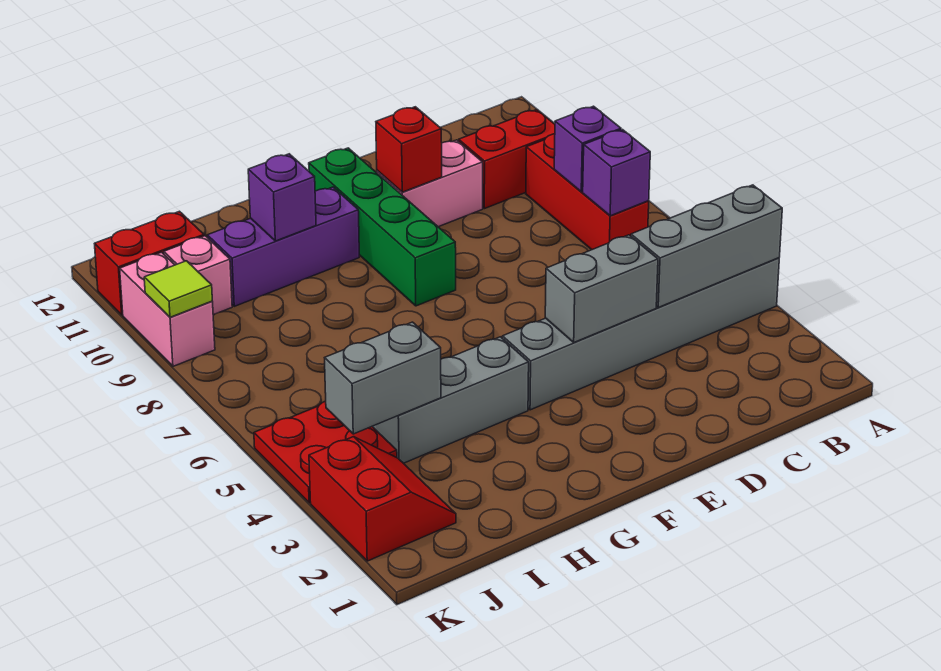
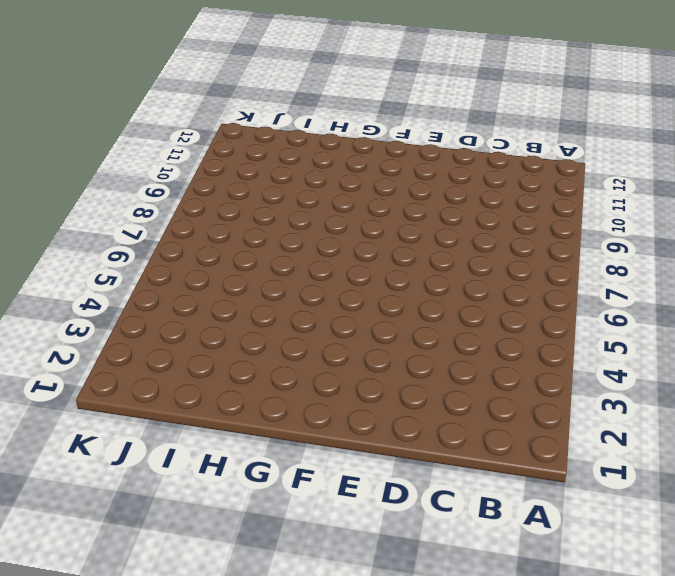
none -> grey 1x6 brick [502,258,779,410]
none -> red 1x3 brick [526,134,649,250]
none -> red 1x2 brick [459,110,555,209]

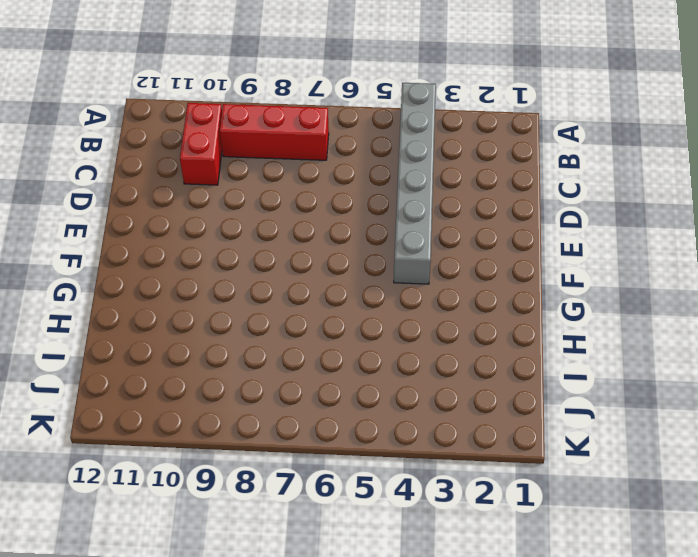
none -> pink 1x2 brick [377,140,483,227]
none -> green 1x4 brick [309,148,456,306]
none -> grey 1x3 brick [372,337,529,463]

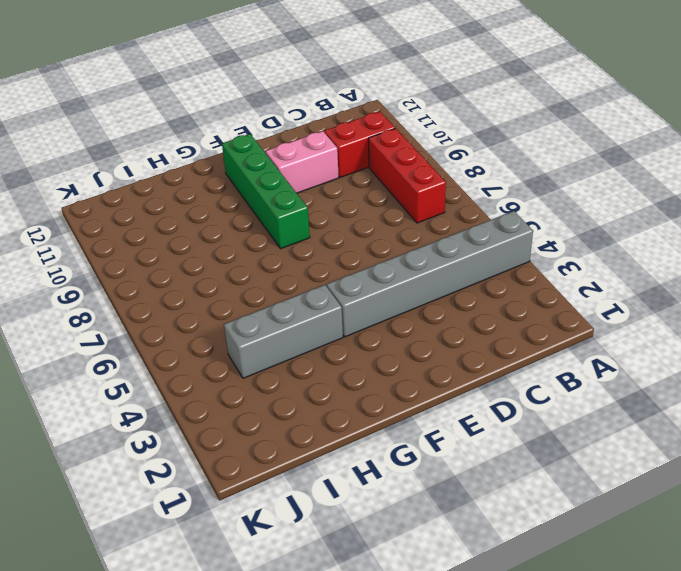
none -> purple 1x3 brick [207,187,359,306]
none -> red 2x2 slope [309,437,456,561]
none -> red 2x2 plate [254,401,397,503]

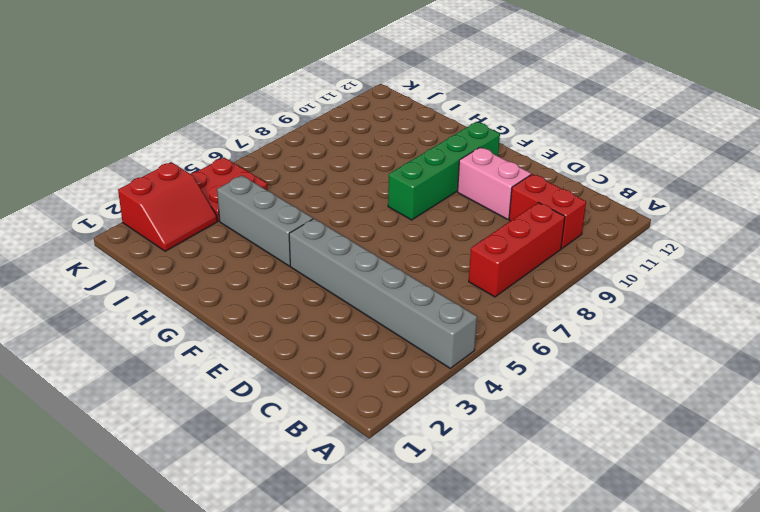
none -> purple 1x3 brick [207,187,359,306]
none -> pink 1x1 brick [164,236,232,315]
none -> red 1x2 brick [95,211,204,315]

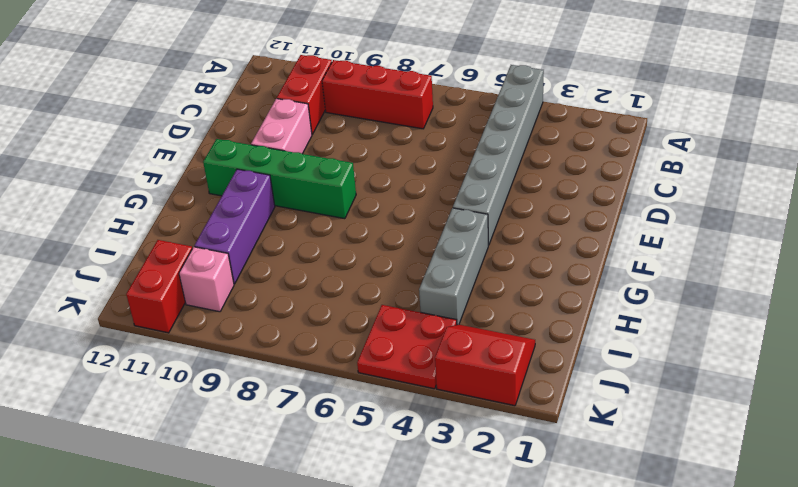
none -> pink 1x2 brick [120,252,215,366]
none -> grey 1x3 brick [631,185,782,307]
none -> purple 1x1 brick [583,130,650,216]

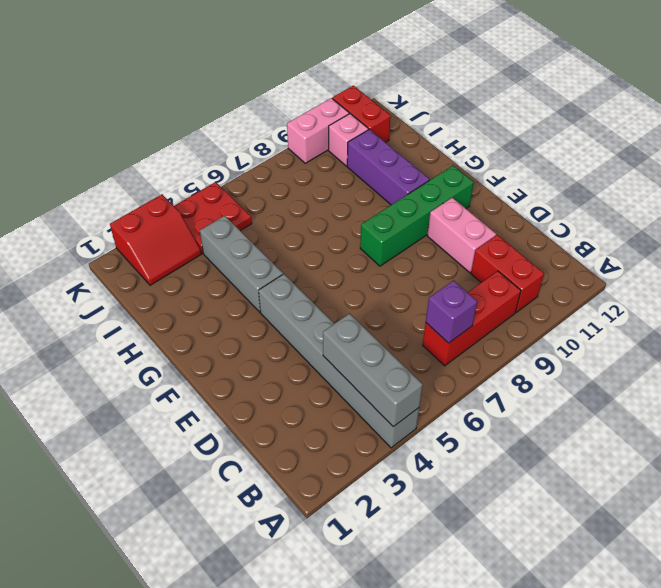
none -> purple 1x1 brick [554,106,621,192]
none -> grey 1x2 brick [545,235,658,342]
none -> red 1x1 brick [376,107,442,192]

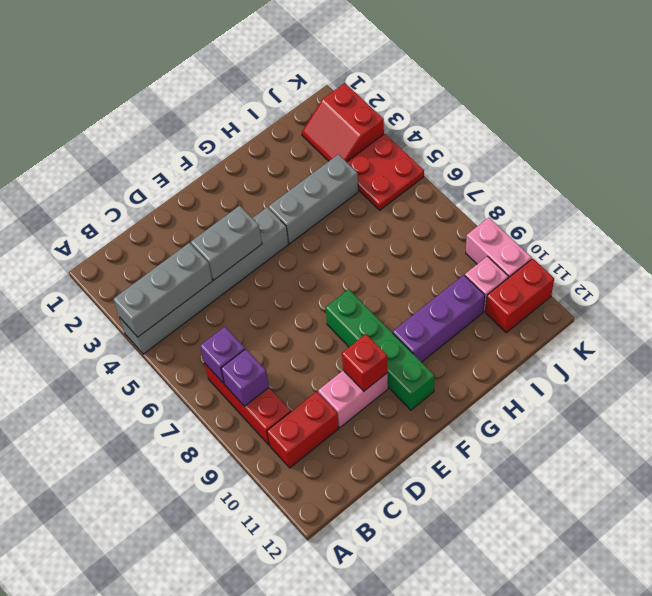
none -> purple 1x1 brick [248,154,316,241]
none -> grey 1x2 brick [325,322,441,434]
none -> lime 1x1 tile [144,261,212,317]

